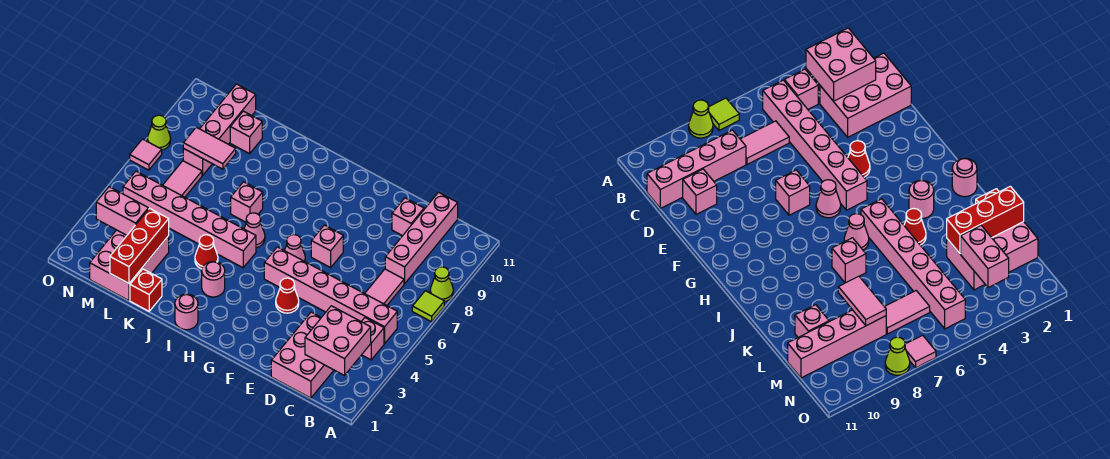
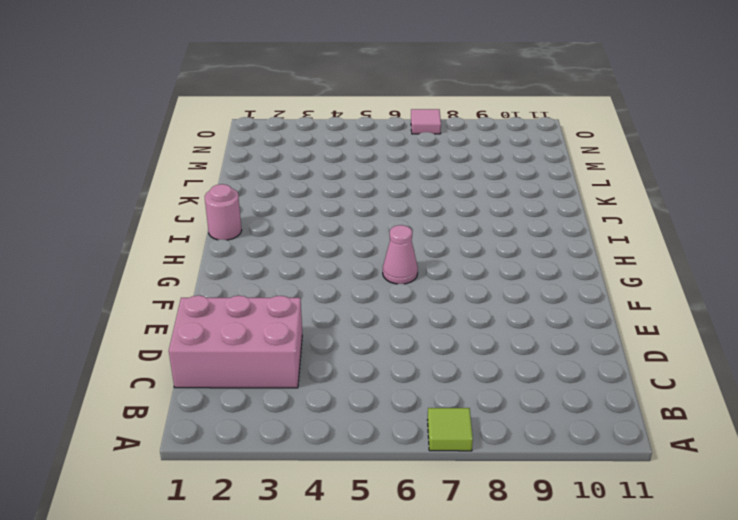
none -> lime 1x1 cone [430,267,453,302]
none -> pink 1x1 brick [361,318,384,360]
none -> pink 1x6 brick [264,247,397,344]

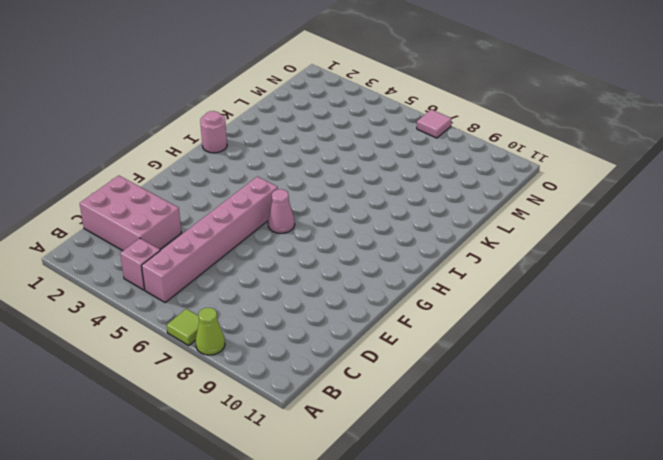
none -> pink 1x2 tile [365,269,404,305]
none -> pink 1x4 brick [385,192,458,284]
none -> pink 1x1 brick [392,198,424,236]

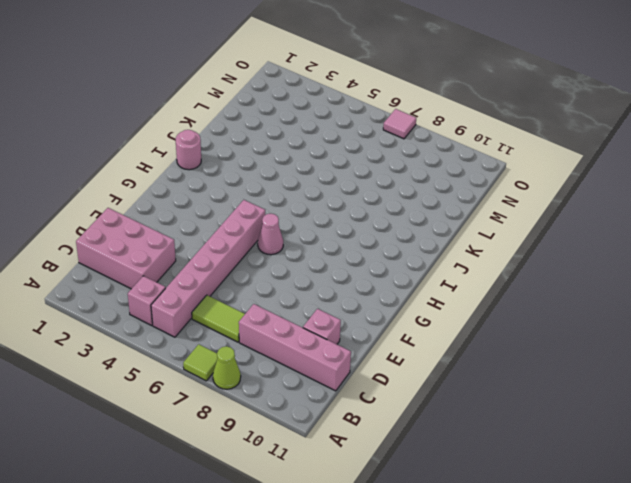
lime 1x2 tile [192,295,245,342] -> pink 1x2 tile [365,269,404,305]
none -> red 1x1 cone [276,278,299,313]
none -> pink 1x1 brick [311,225,343,268]
none -> pink 1x1 round brick [202,261,225,297]

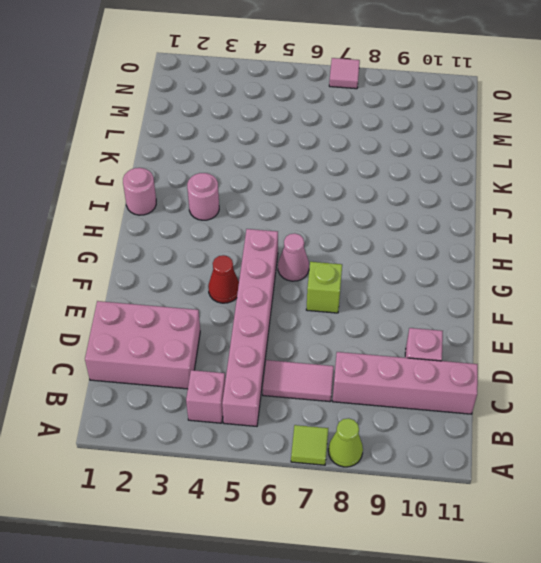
lime 1x1 brick [306,262,342,313] -> pink 1x1 brick [311,225,343,268]
none -> pink 1x6 brick [123,171,256,268]
none -> pink 1x1 cone [244,213,265,248]
none -> red 1x1 cone [195,235,218,269]

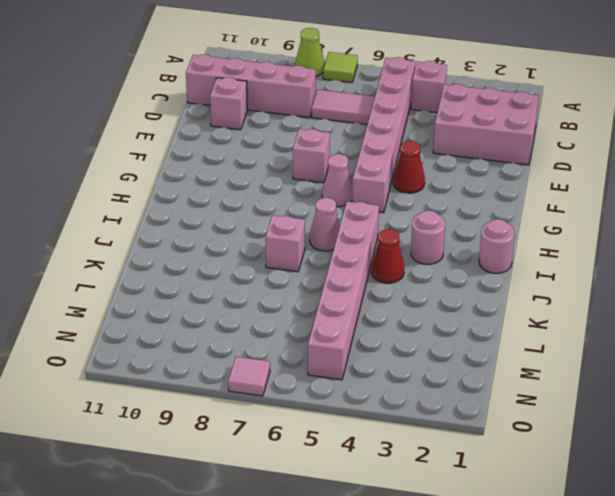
none -> red 1x1 brick [130,269,162,311]
none -> pink 2x3 brick [90,230,169,301]
none -> pink 1x1 brick [230,111,262,154]

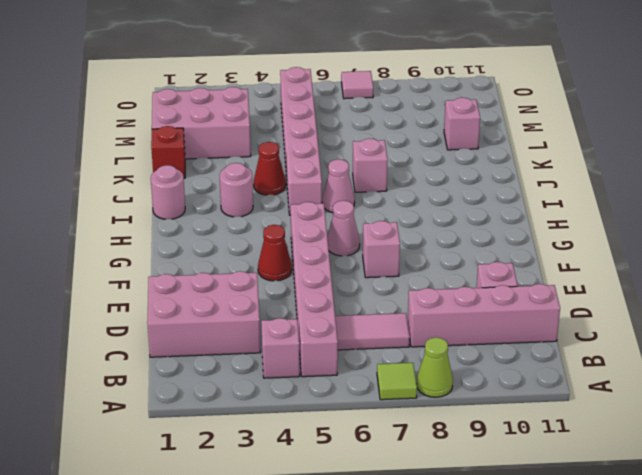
none -> pink 1x2 tile [163,161,202,197]
none -> pink 1x4 brick [183,84,256,175]
none -> lime 1x1 cone [147,115,171,150]

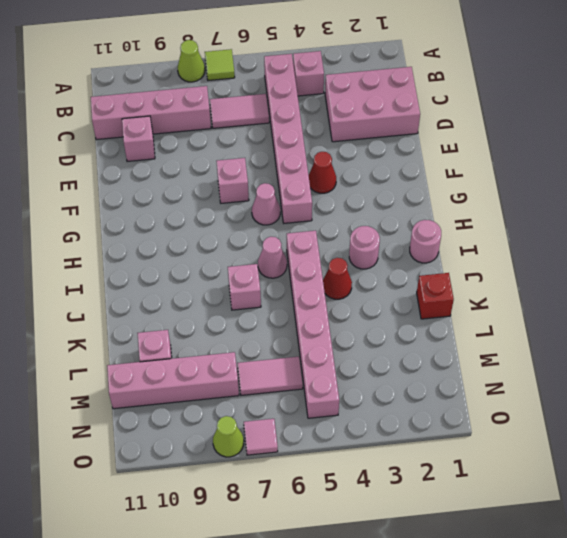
none -> pink 2x3 brick [90,230,169,301]
none -> pink 2x2 brick [305,306,371,375]
none -> red 1x3 brick [110,208,169,284]

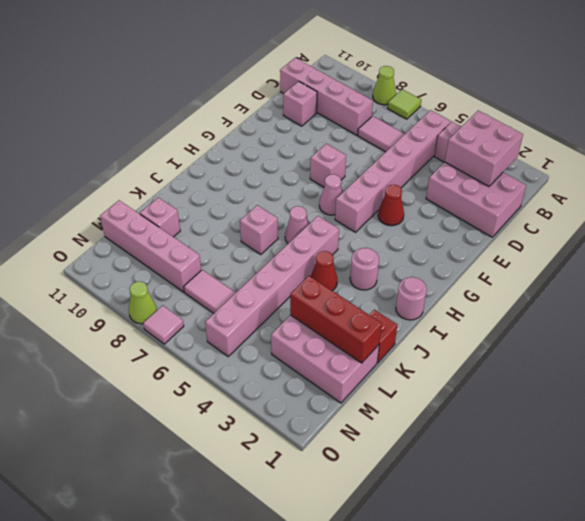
none -> pink 1x2 tile [183,127,236,169]
none -> pink 1x2 brick [96,187,148,235]

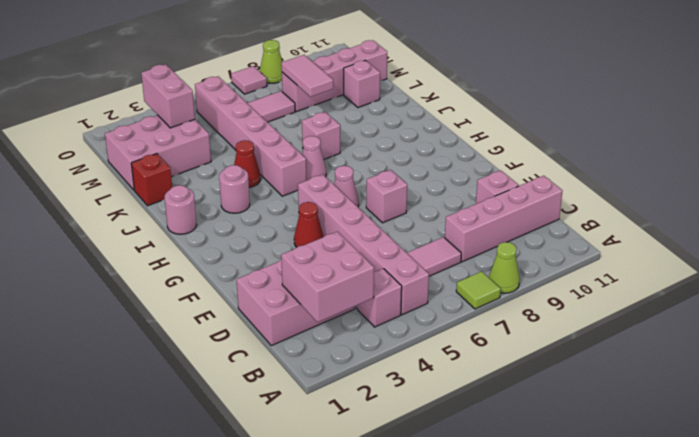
none -> red 1x3 brick [110,208,169,284]

